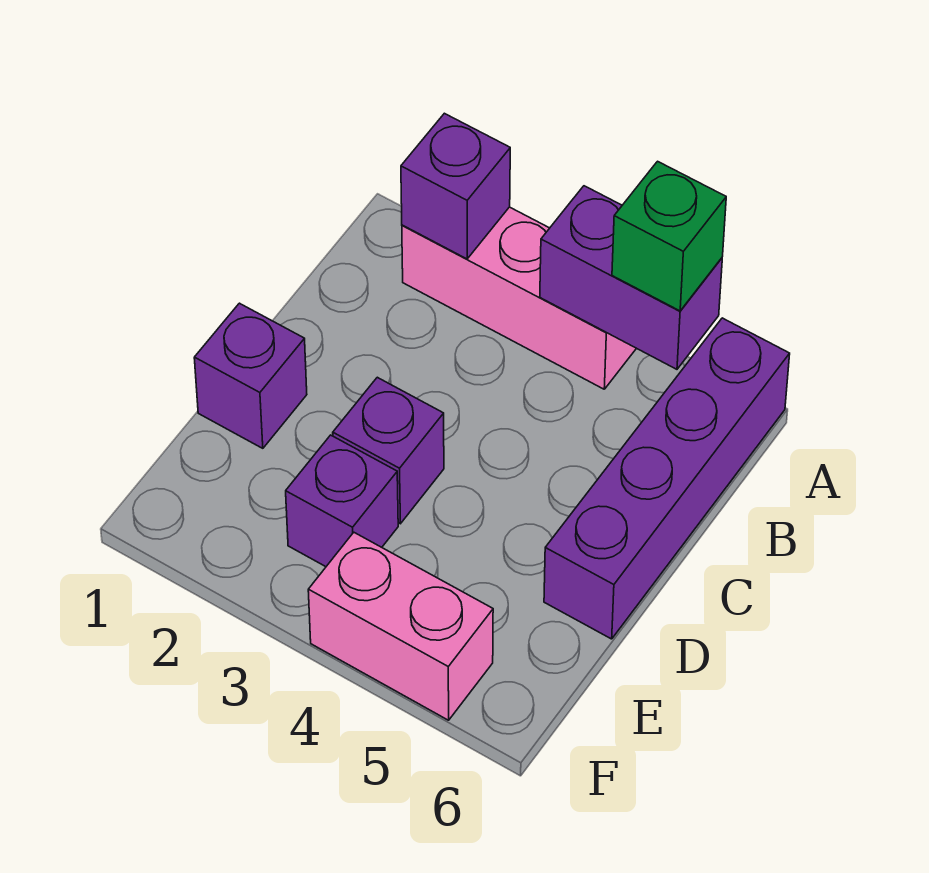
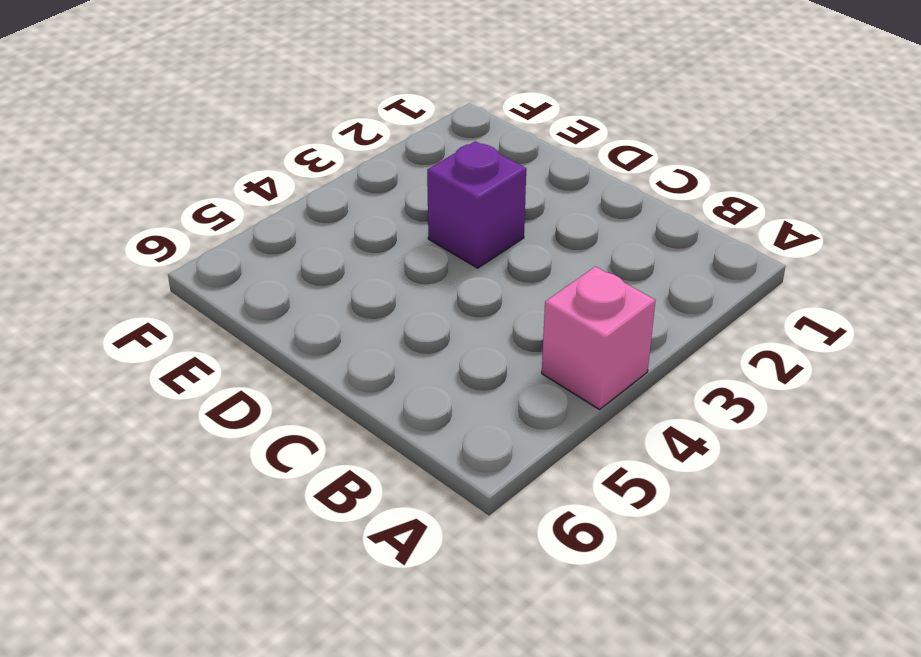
pink 1x1 brick [542,266,656,409] -> pink 1x3 brick [402,207,636,389]
none -> purple 1x4 brick [544,318,790,639]
none -> purple 1x1 brick [194,303,307,448]

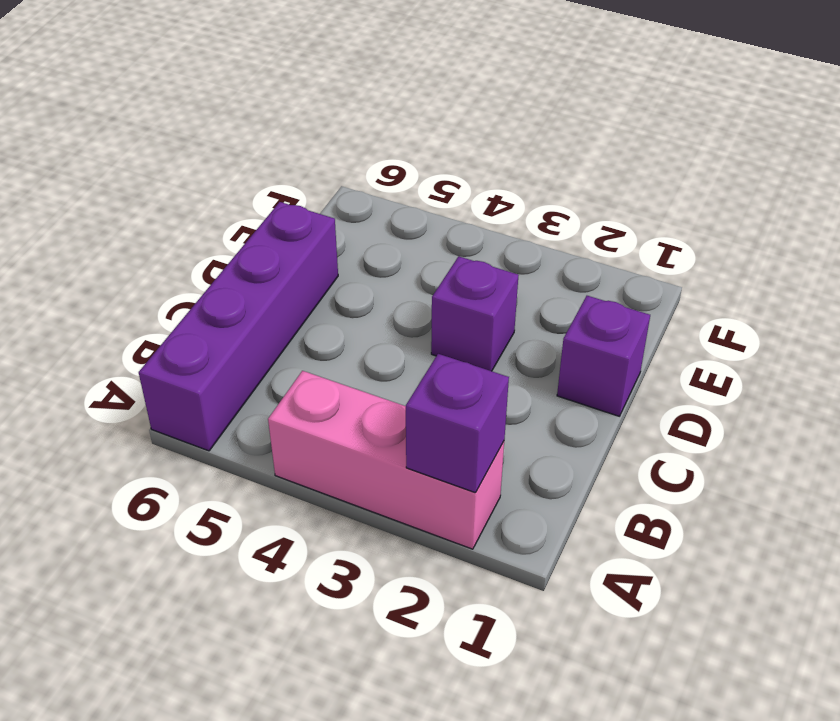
none -> purple 1x1 brick [286,435,398,567]
none -> pink 1x2 brick [308,533,493,720]

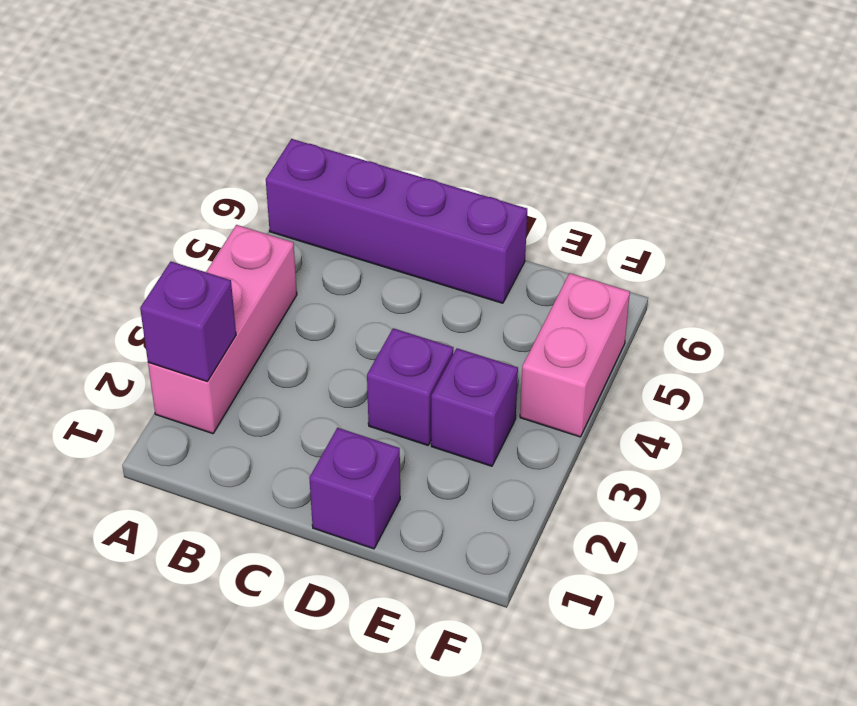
none -> purple 1x2 brick [540,186,722,369]
none -> green 1x1 brick [612,161,726,311]

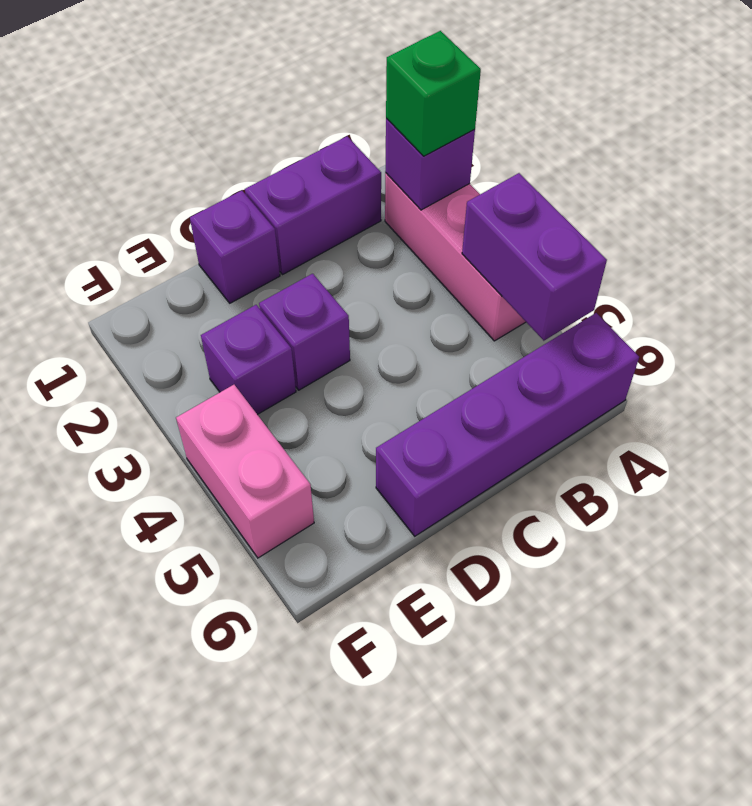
green 1x1 brick [386,31,481,156] -> green 1x1 brick moved to [612,161,726,311]
purple 1x2 brick [245,136,381,275] -> none

